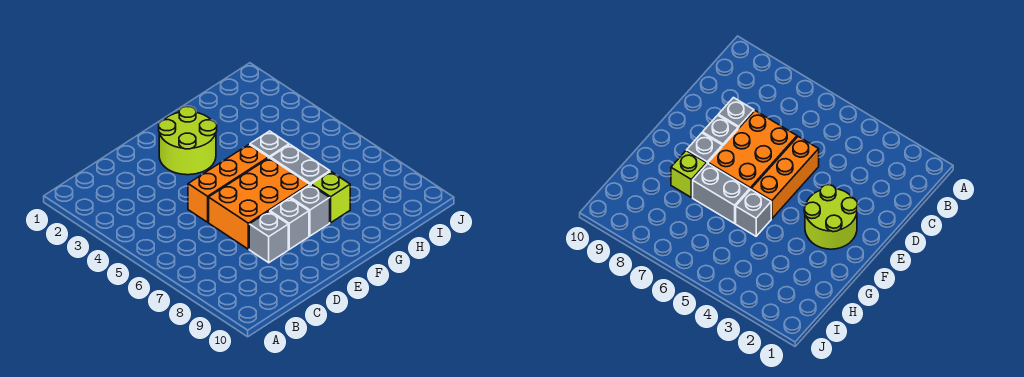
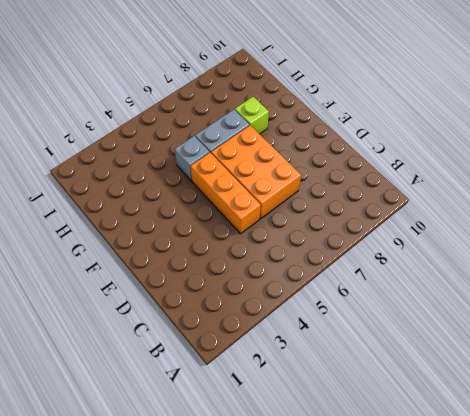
none -> grey 1x1 brick [249,212,288,263]
none -> lime 2x2 round brick [159,106,217,175]

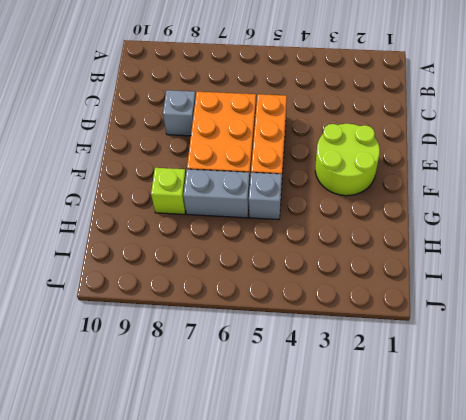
none -> grey 1x1 brick [270,198,309,249]
none -> grey 1x1 brick [291,185,330,236]

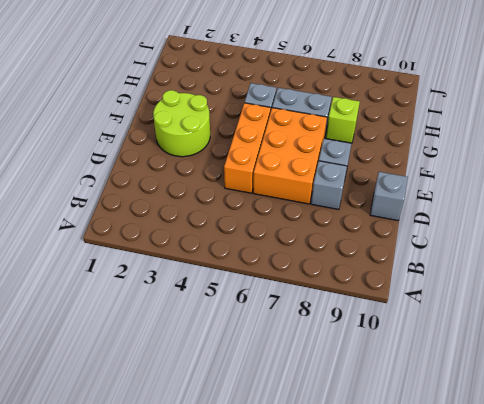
grey 1x1 brick [370,172,408,221] -> grey 1x1 brick moved to [291,185,330,236]

